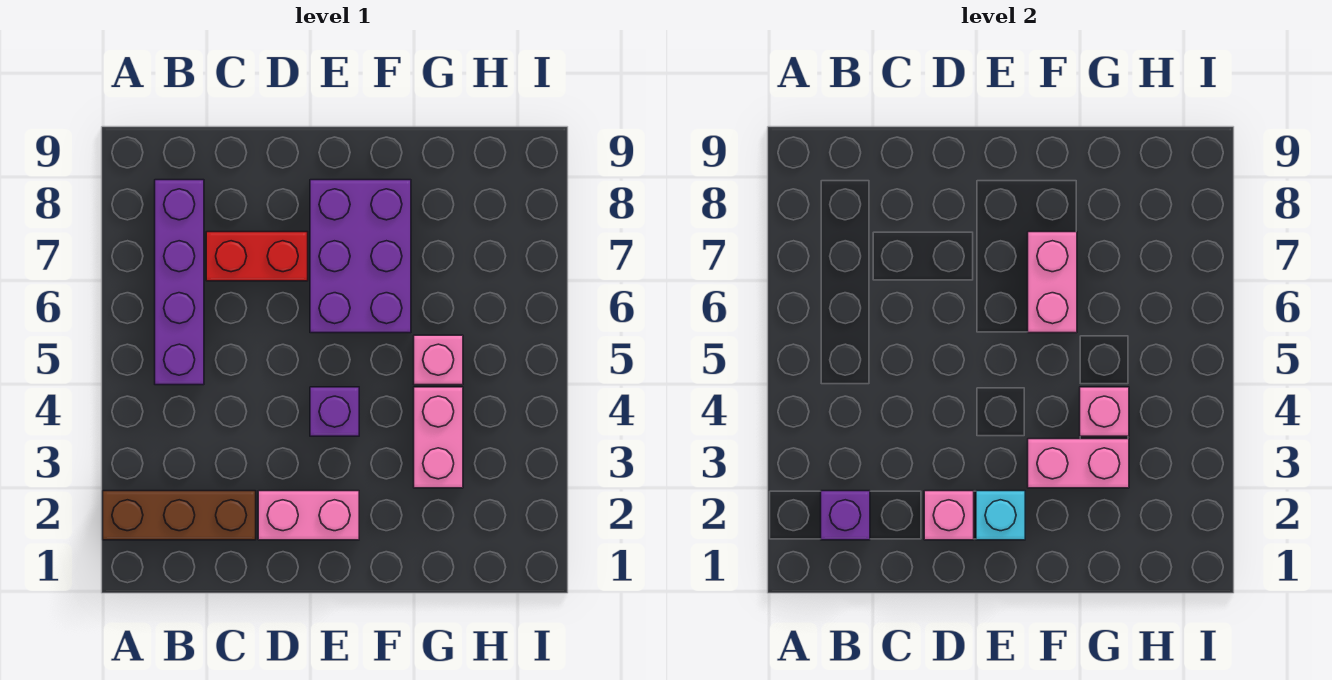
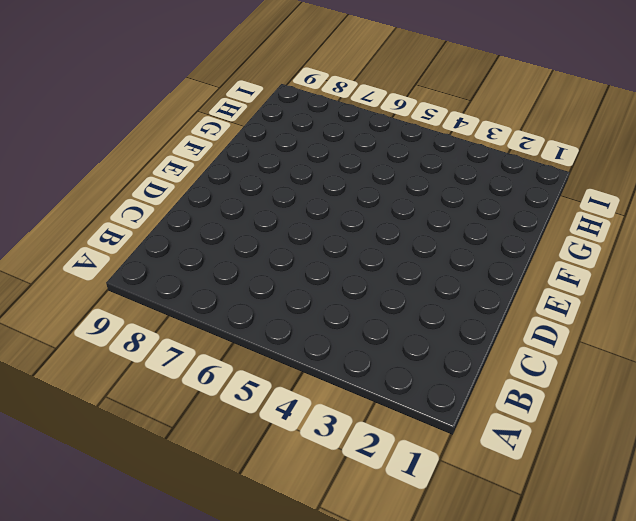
none -> brown 1x3 brick [103,491,256,540]
none -> purple 1x4 brick [155,180,204,385]
none -> red 1x2 brick [206,232,308,281]

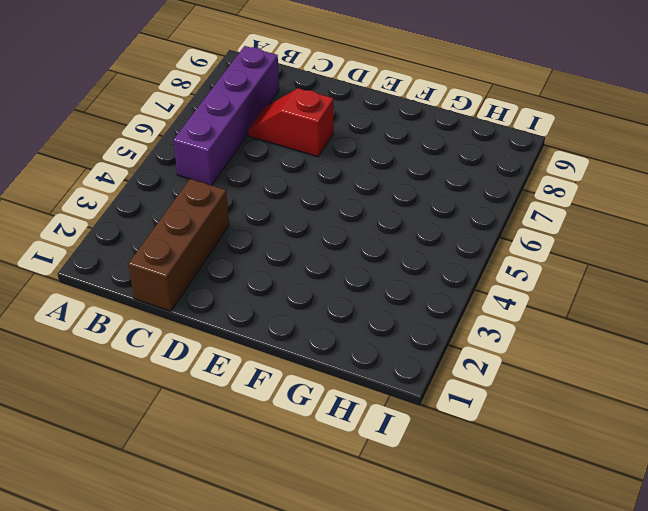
brown 1x3 brick [128,179,229,311] -> brown 1x3 brick turned to [103,491,256,540]
red 1x2 slope [248,88,333,157] -> red 1x2 brick [206,232,308,281]
none -> pink 1x2 brick [258,491,359,540]
none -> purple 1x1 brick [310,387,359,436]
none -> purple 2x3 brick [310,180,411,333]

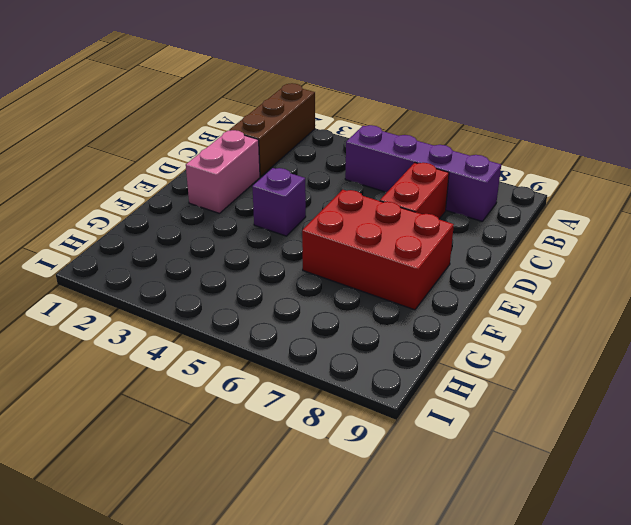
red 2x3 brick [302,190,454,310] -> purple 2x3 brick [310,180,411,333]
none -> pink 1x2 brick [414,387,463,488]
none -> pink 1x1 brick [414,335,463,385]
none -> purple 1x1 brick [821,491,870,540]

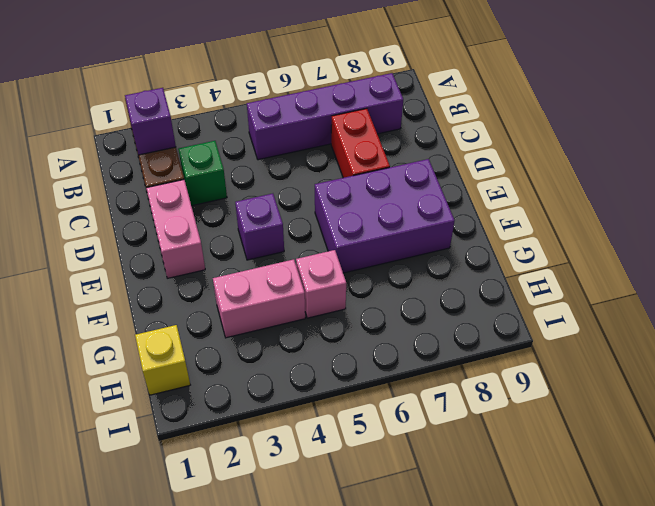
green 1x1 brick [178,141,227,206] -> none
yellow 1x1 brick [135,325,190,395] -> none
none -> pink 1x1 brick [924,491,974,540]
none -> cyan 1x1 brick [976,491,1025,540]
none -> pink 1x2 brick [1028,439,1129,488]

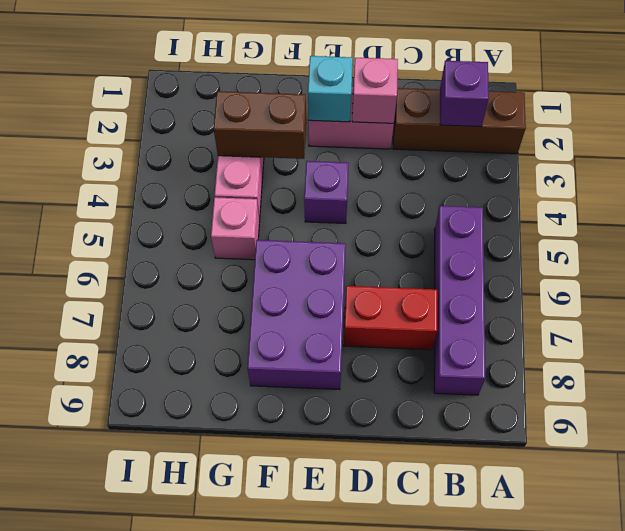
brown 1x2 brick [214,91,306,159] -> pink 1x2 brick [1028,439,1129,488]
none -> pink 1x2 brick [1028,232,1077,333]
none -> pink 1x1 brick [1080,387,1129,436]

